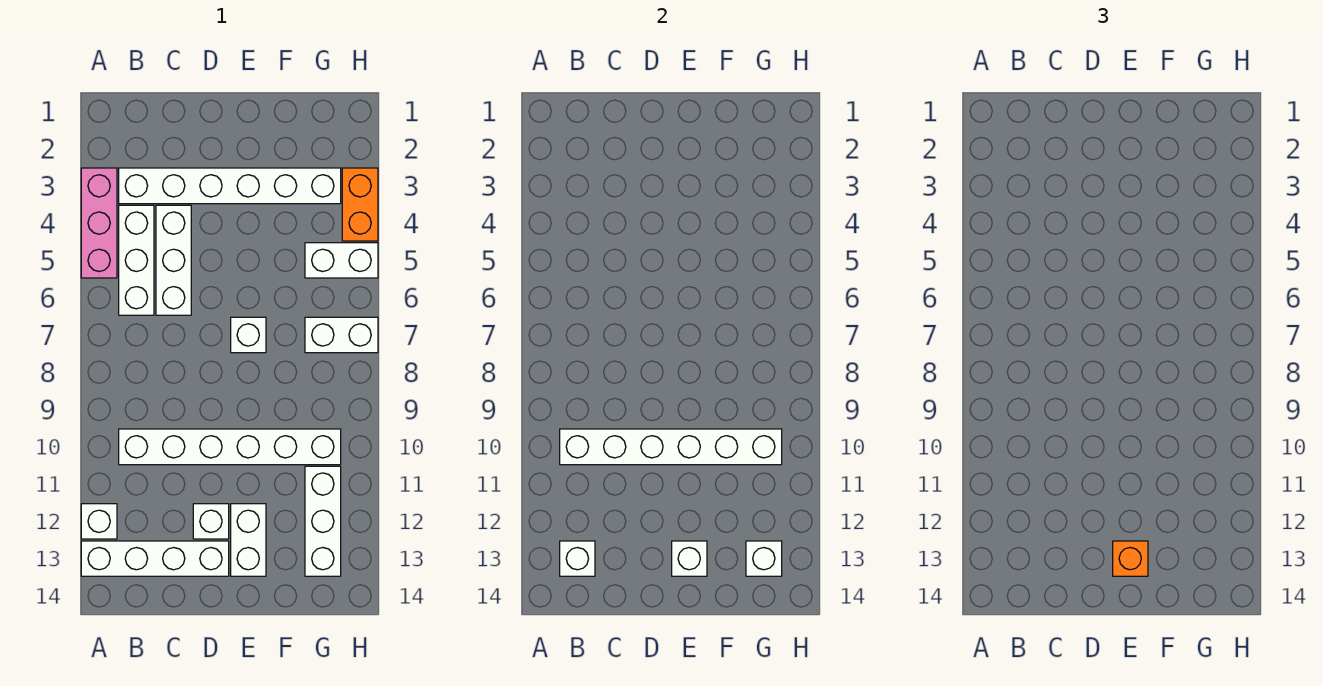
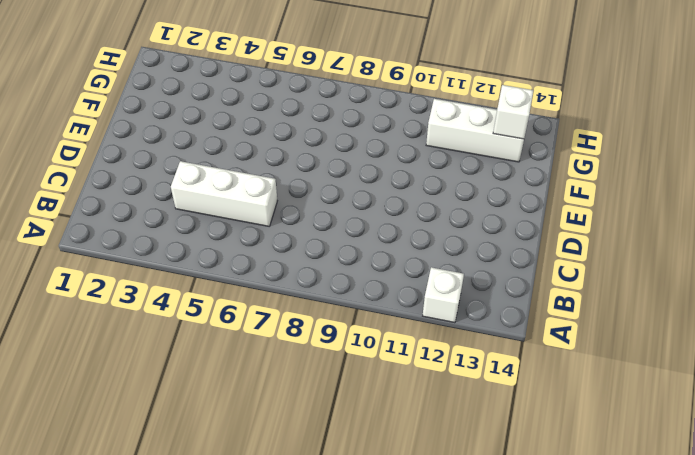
none -> pink 1x3 brick [81,168,117,278]
none -> white 1x4 brick [81,541,229,576]
none -> white 1x6 brick [119,168,341,204]

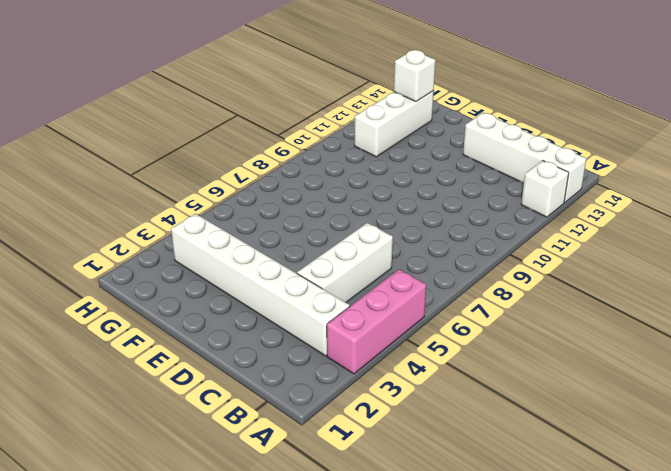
none -> white 1x3 brick [119,205,154,315]
none -> white 1x6 brick [119,429,341,465]
none -> white 1x1 brick [193,504,229,539]

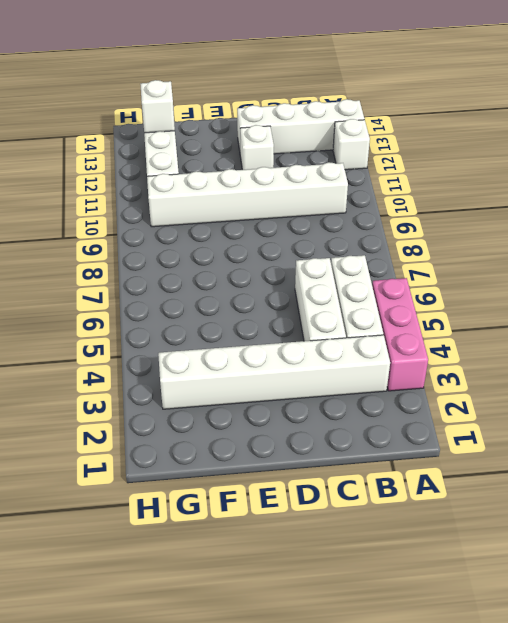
none -> white 1x1 brick [231,317,266,353]
none -> white 1x2 brick [231,504,266,576]
none -> white 1x2 brick [305,243,378,278]

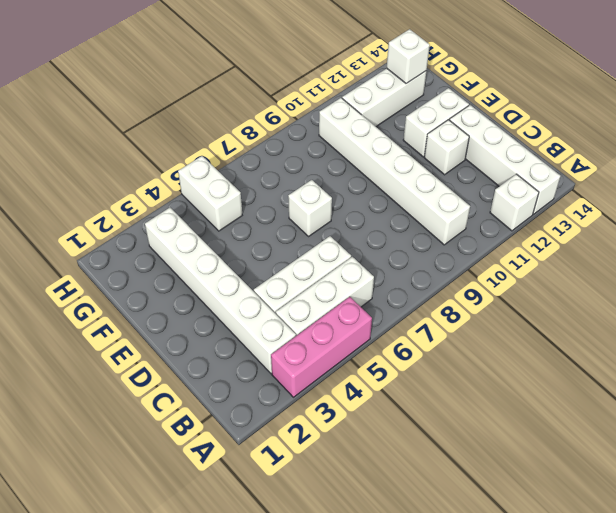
none -> white 1x2 brick [305,317,378,353]
none -> orange 1x2 brick [342,168,378,241]
none -> white 1x6 brick [560,429,782,465]

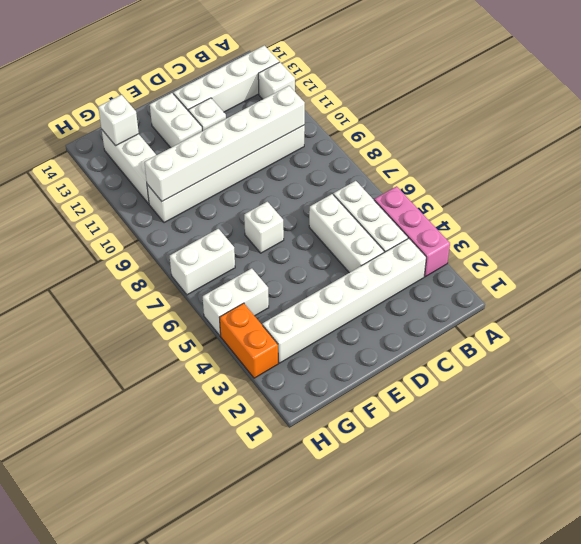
none -> white 1x1 brick [560,541,595,576]
none -> white 1x1 brick [672,541,707,576]
none -> orange 1x1 brick [1113,541,1148,576]

